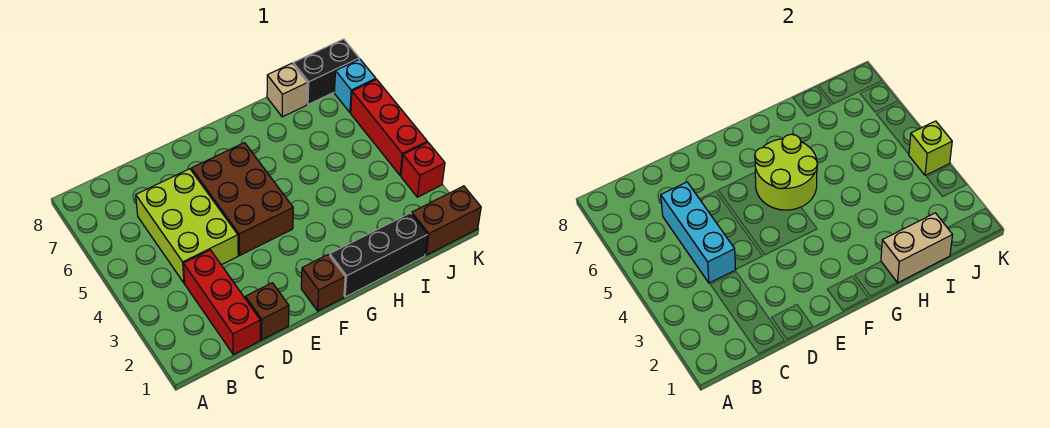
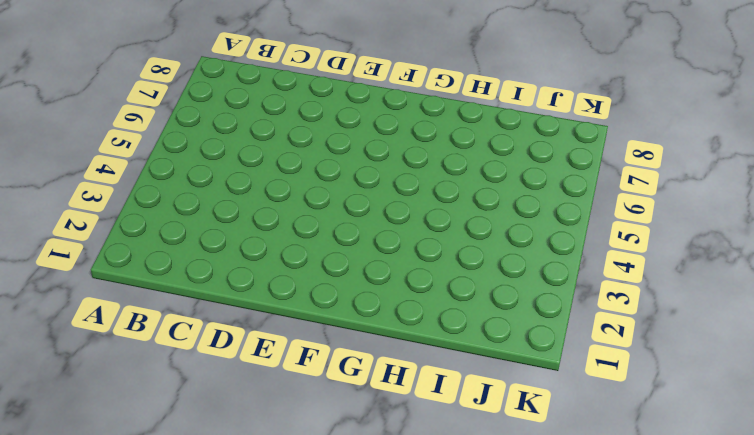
none -> red 1x3 brick [183,250,260,354]
none -> lime 2x3 brick [136,169,238,283]
none -> brown 1x1 brick [245,283,289,340]

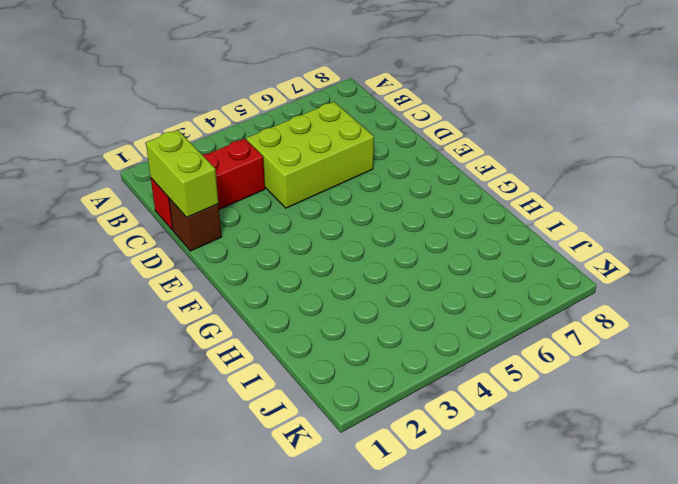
lime 1x2 brick [146,130,218,217] -> none
none -> brown 2x3 brick [191,143,293,255]
none -> brown 1x1 brick [301,254,345,311]
none -> black 1x3 brick [330,213,428,297]

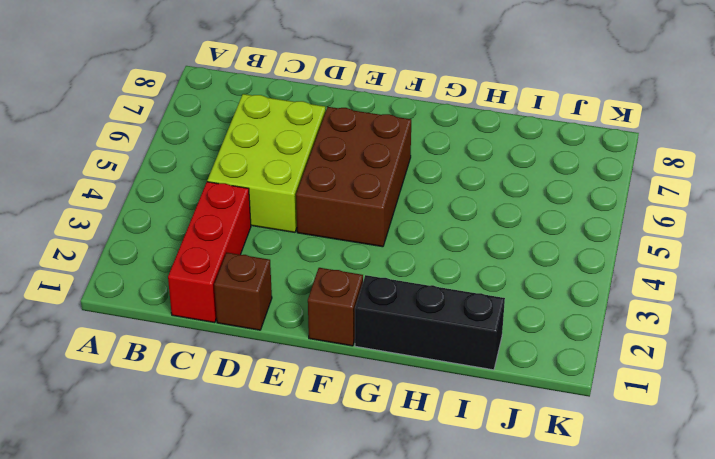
none -> tan 1x1 brick [267,63,307,117]
none -> brown 1x2 brick [412,186,481,255]
none -> black 1x2 brick [293,39,359,104]

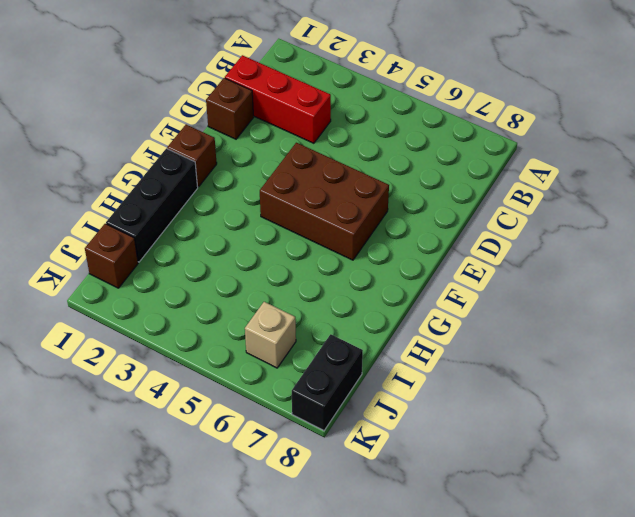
brown 1x1 brick [85,224,138,288] -> brown 1x2 brick [412,186,481,255]
tan 1x1 brick [245,302,296,368] -> tan 1x1 brick moved to [267,63,307,117]
none -> lime 2x3 brick [136,169,238,283]
none -> red 1x1 brick [401,143,445,197]
none -> red 1x3 brick [351,79,427,176]

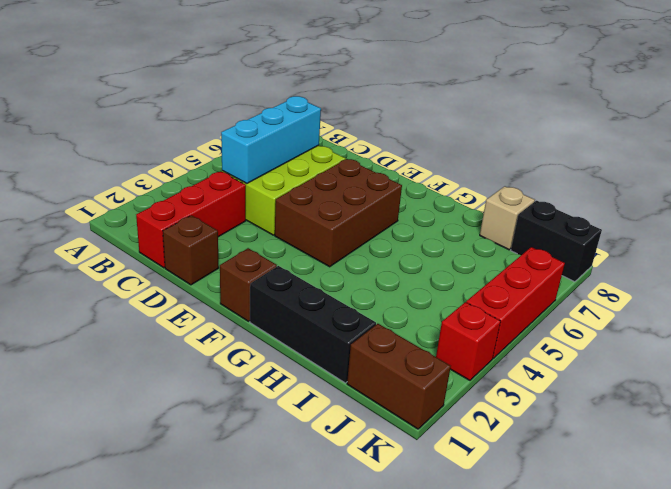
none -> cyan 1x1 brick [334,59,376,113]
none -> lime 2x2 round brick [755,134,818,210]
none -> tan 1x2 brick [881,213,953,283]

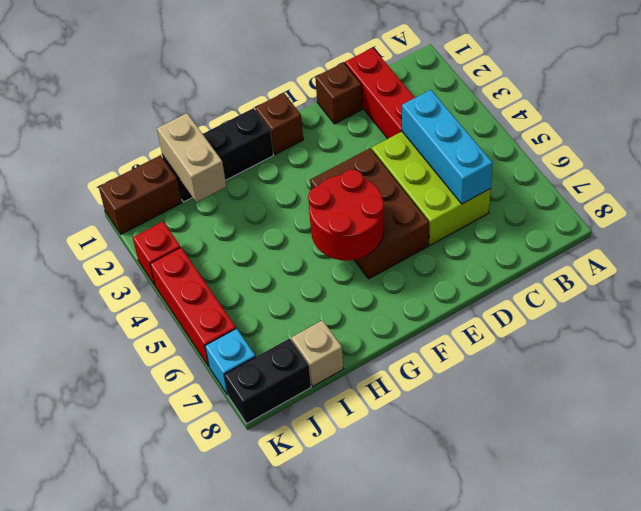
red 2x2 round brick [308,169,384,261] -> lime 2x2 round brick [755,134,818,210]
tan 1x2 brick [157,113,226,202] -> tan 1x2 brick turned to [881,213,953,283]
none -> lime 1x1 brick [909,121,952,176]

